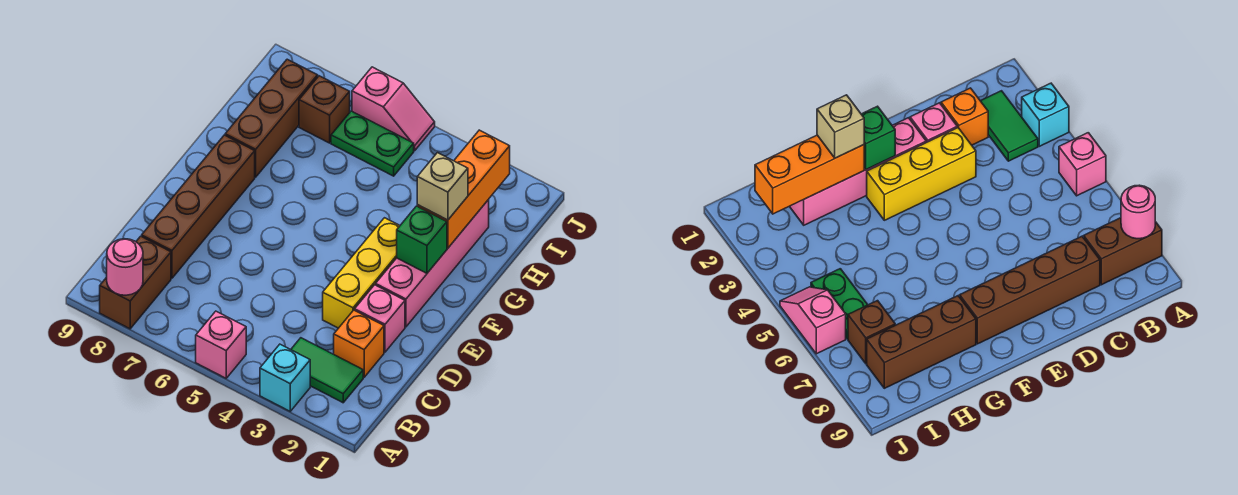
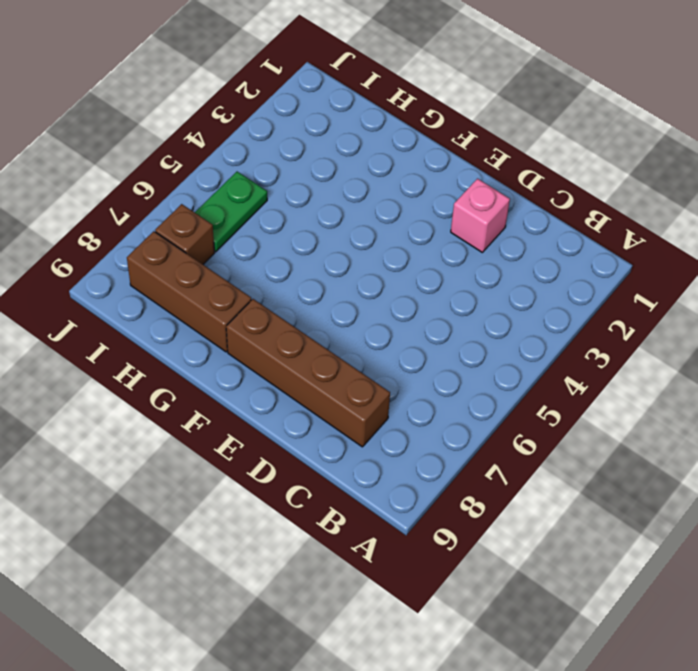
none -> cyan 1x1 brick [260,344,310,411]
none -> pink 1x1 brick [196,311,246,378]
none -> brown 1x2 brick [100,236,171,329]

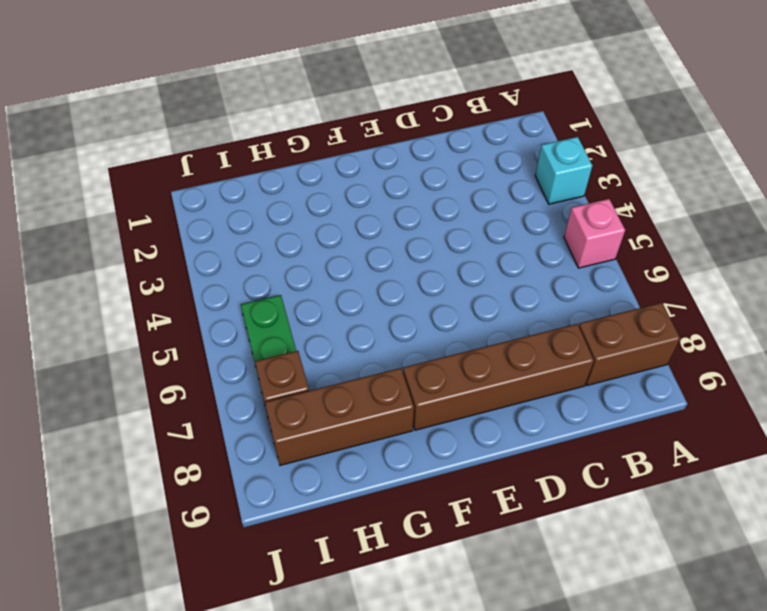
none -> green 1x2 tile [291,338,363,403]
none -> orange 1x1 brick [334,310,384,377]
none -> pink 1x1 brick [355,285,405,352]

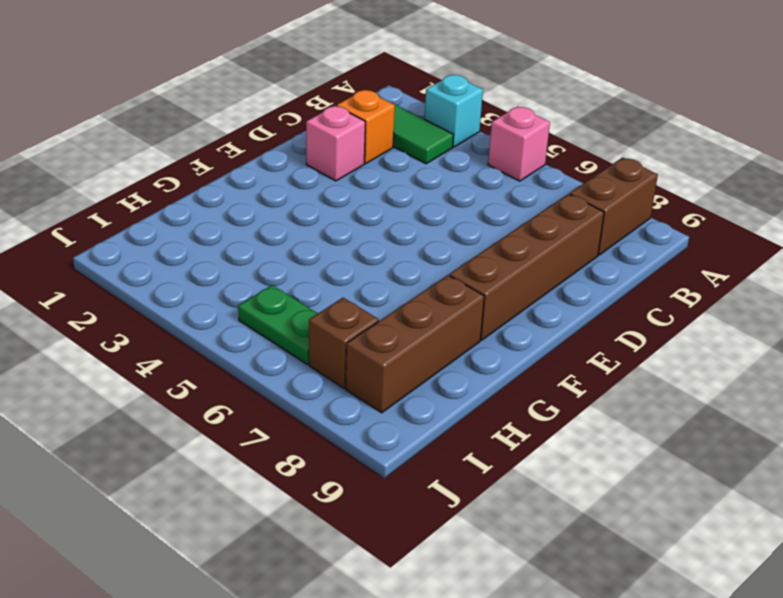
none -> yellow 1x3 brick [323,218,400,328]
none -> pink 1x4 brick [376,200,489,327]
none -> pink 1x2 slope [352,67,435,151]

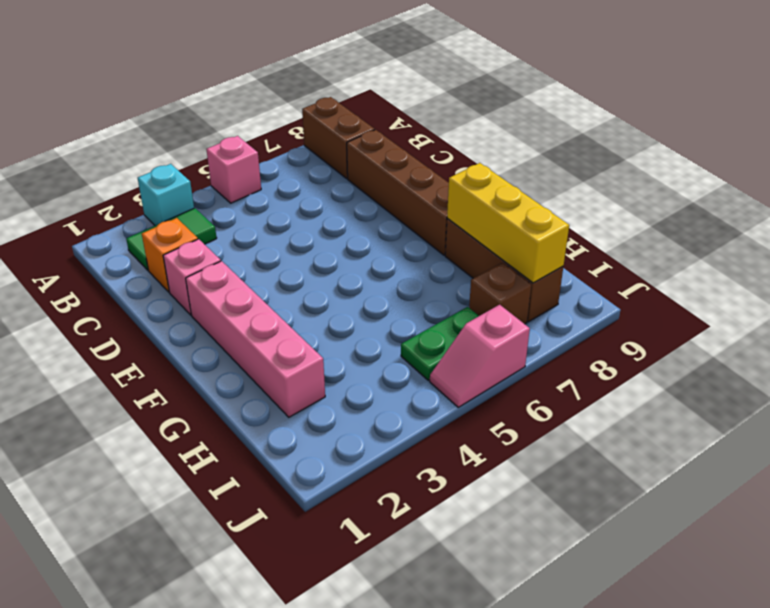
yellow 1x3 brick [447,163,569,283] -> yellow 1x3 brick moved to [323,218,400,328]
none -> pink 1x1 round brick [107,239,143,295]
none -> green 1x1 brick [397,206,447,273]
none -> orange 1x3 brick [417,130,510,248]

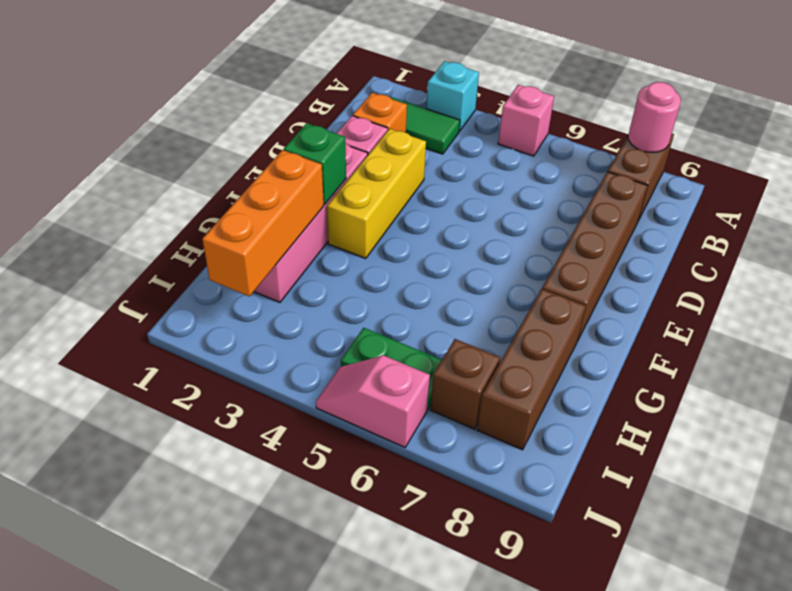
none -> tan 1x1 brick [417,153,468,220]

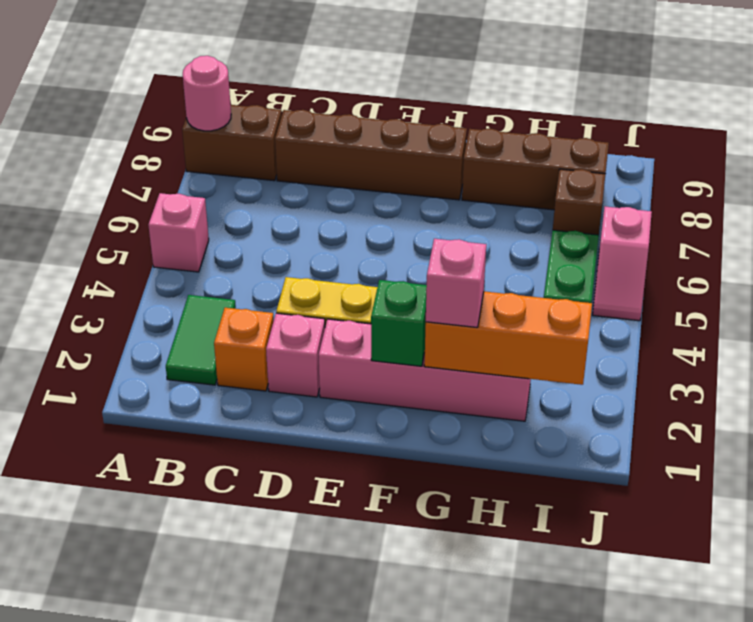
pink 1x1 brick [426,239,486,327] -> tan 1x1 brick [417,153,468,220]
none -> cyan 1x1 brick [260,344,310,411]

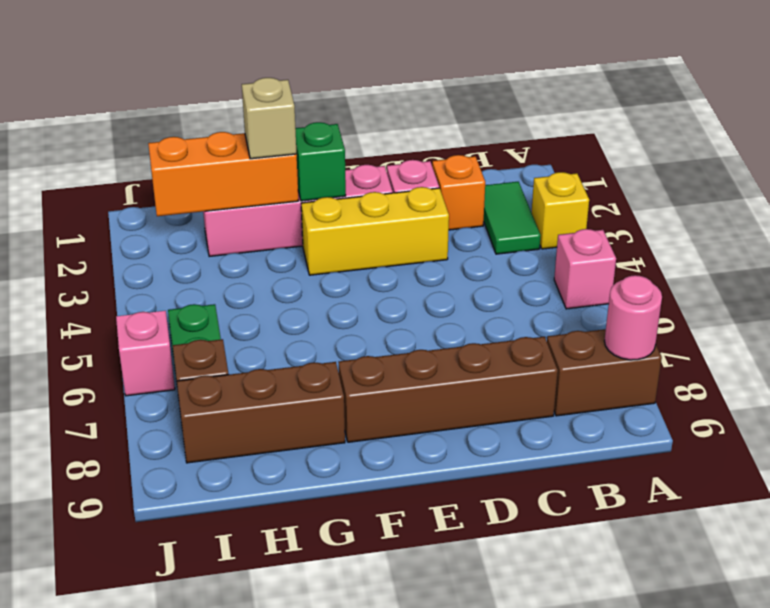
yellow 1x1 brick [532,172,589,249] -> cyan 1x1 brick [260,344,310,411]

